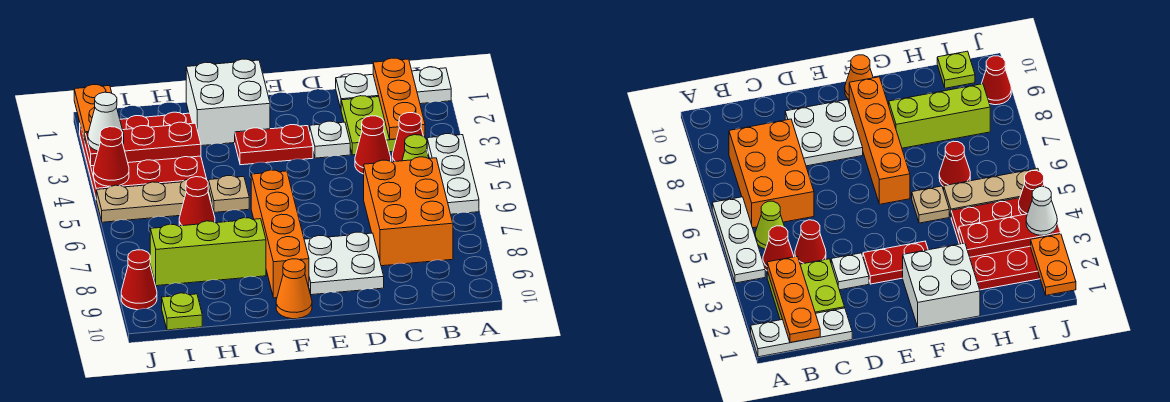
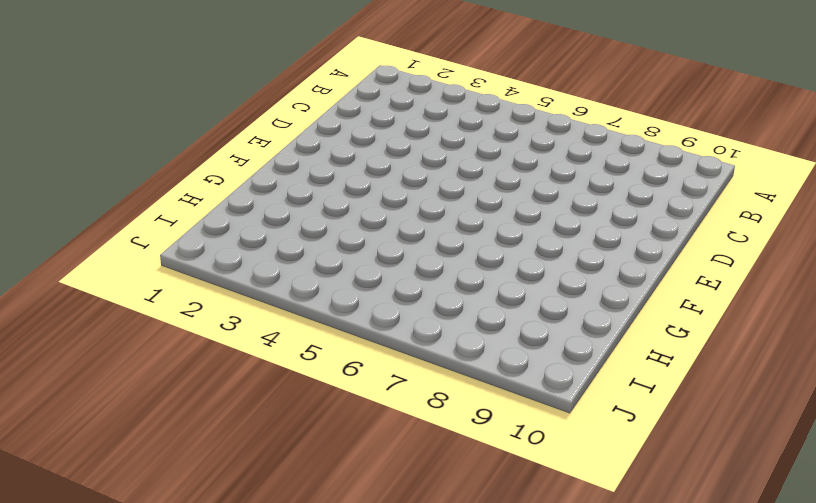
none -> white 1x3 plate [336,67,451,108]
none -> white 1x3 plate [427,134,479,214]
none -> lime 2x2 plate [341,96,425,155]

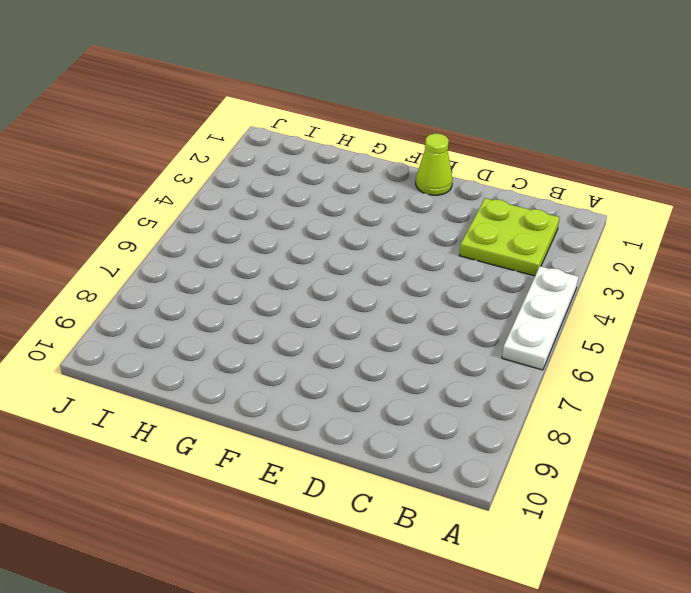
lime 1x1 cone [416,133,453,195] -> lime 1x1 cone moved to [402,135,429,161]
none -> white 1x3 plate [336,67,451,108]
none -> red 1x1 cone [392,113,428,162]
none -> orange 2x3 brick [364,157,453,266]

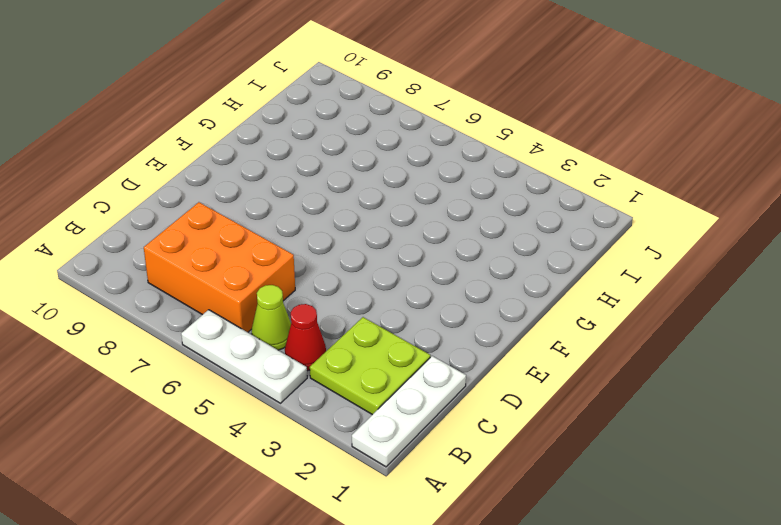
none -> red 1x1 cone [355,116,391,174]
none -> white 1x1 plate [310,121,350,158]
none -> white 2x2 plate [304,232,384,295]

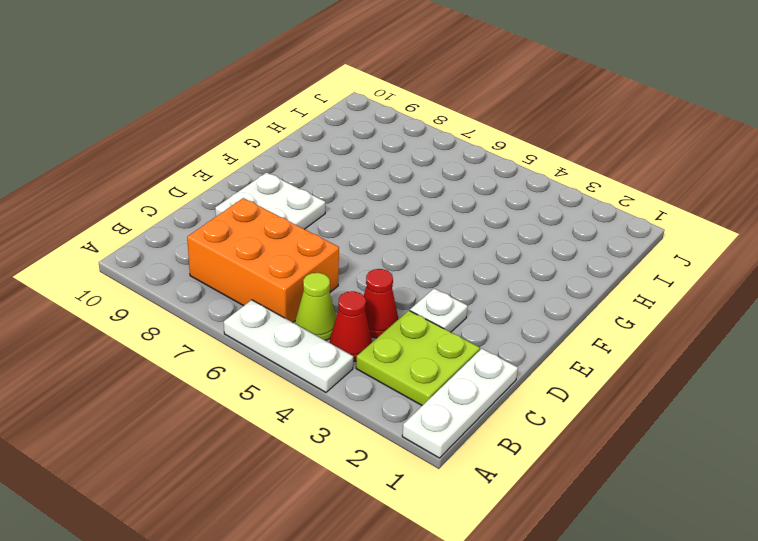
none -> red 1x2 plate [235,125,313,165]
none -> white 2x2 brick [186,59,270,146]
none -> orange 1x4 brick [251,170,309,298]

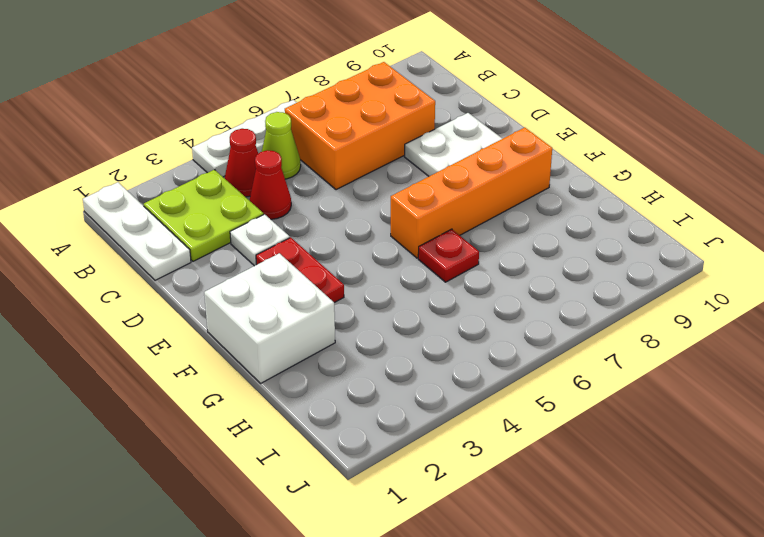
red 1x1 plate [418,229,479,282] -> none
none -> orange 1x1 cone [276,259,312,319]
none -> tan 1x1 plate [208,176,249,212]
none -> lime 1x3 brick [150,218,266,286]

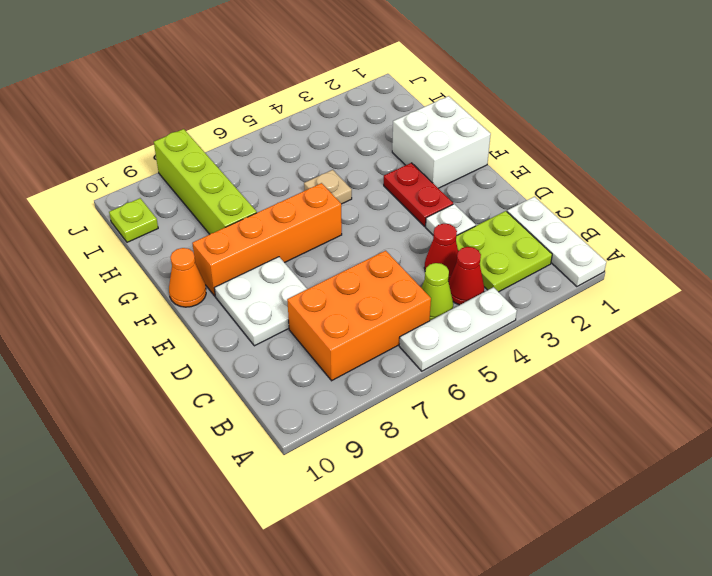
lime 1x4 brick [154,129,257,234] -> lime 1x3 brick [150,218,266,286]
none -> red 3x3 plate [80,112,207,197]
none -> tan 1x3 plate [96,179,212,222]
none -> red 1x1 cone [179,177,215,226]

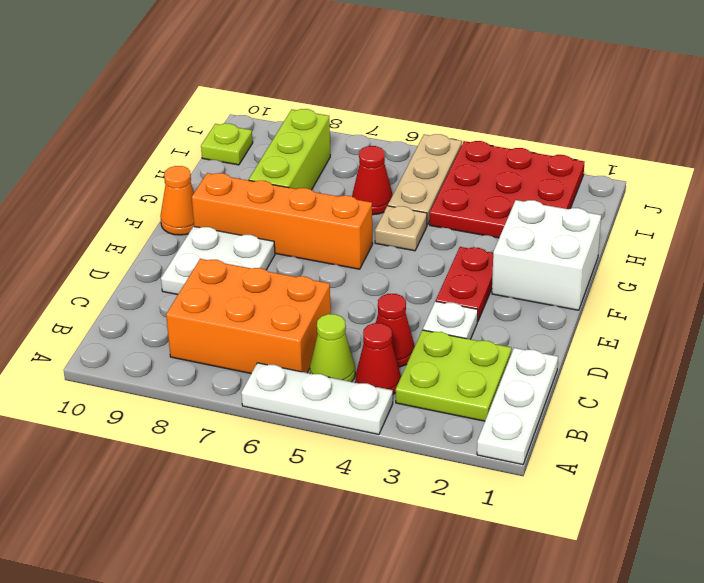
none -> red 1x1 cone [121,250,157,310]
none -> orange 1x3 plate [373,58,425,139]
none -> red 1x3 plate [85,122,201,166]

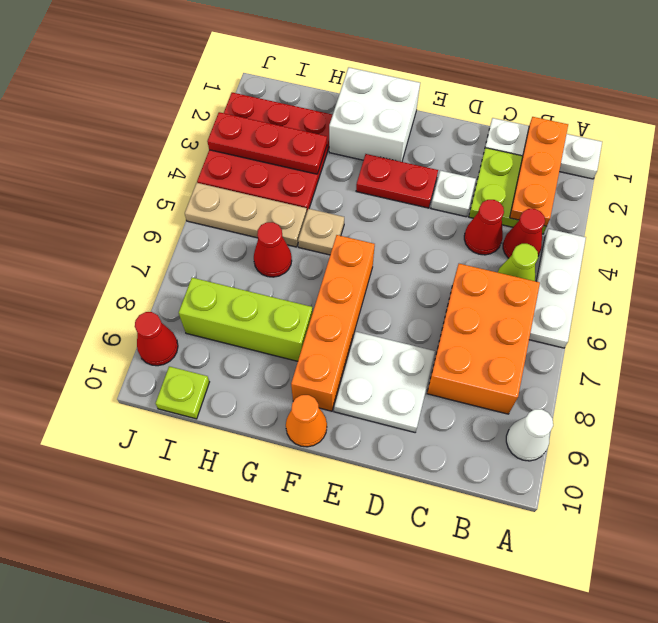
white 1x1 cone [506,409,553,461] -> white 1x1 cone moved to [88,92,124,151]
none -> orange 1x2 plate [74,85,112,142]
none -> red 1x1 cone [94,127,129,186]

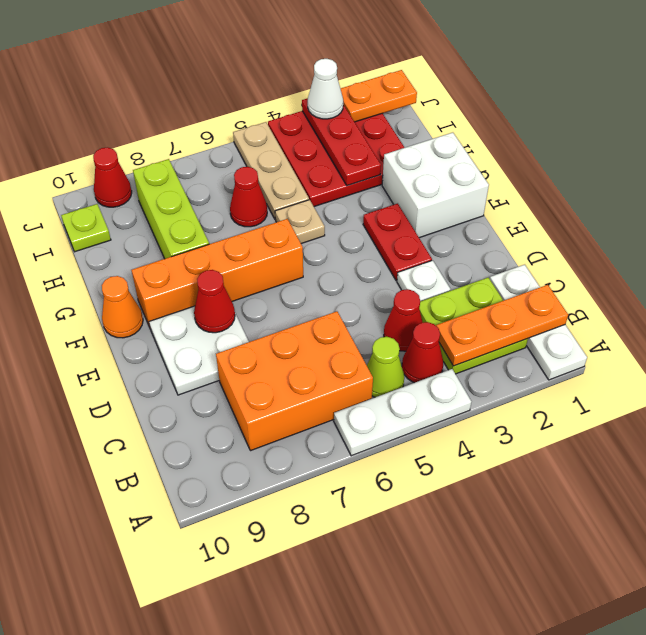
red 1x1 cone [194,270,235,333] -> red 1x1 cone moved to [94,127,129,186]

